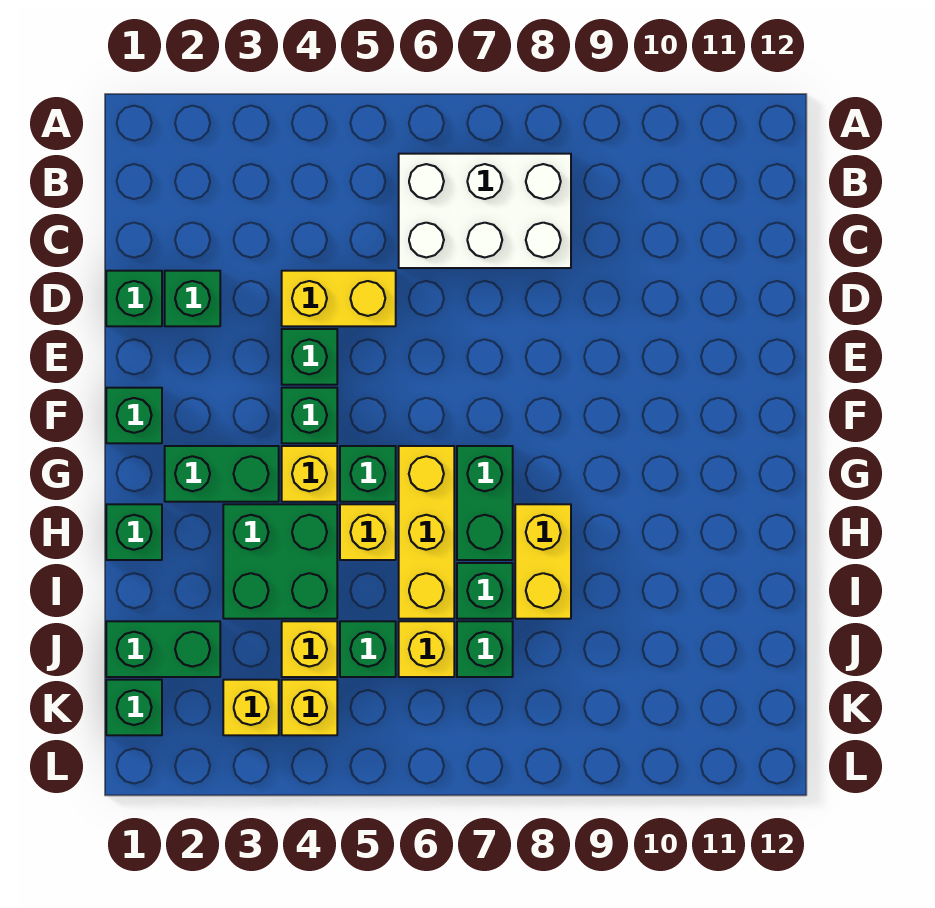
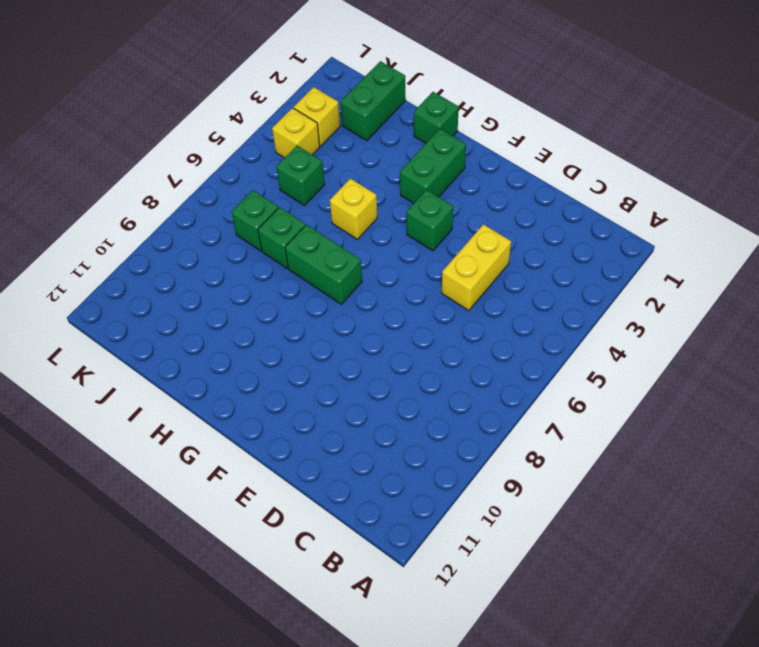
none -> white 2x3 brick [399,154,571,268]
none -> green 1x1 brick [106,271,162,326]
none -> green 1x1 brick [165,271,220,326]

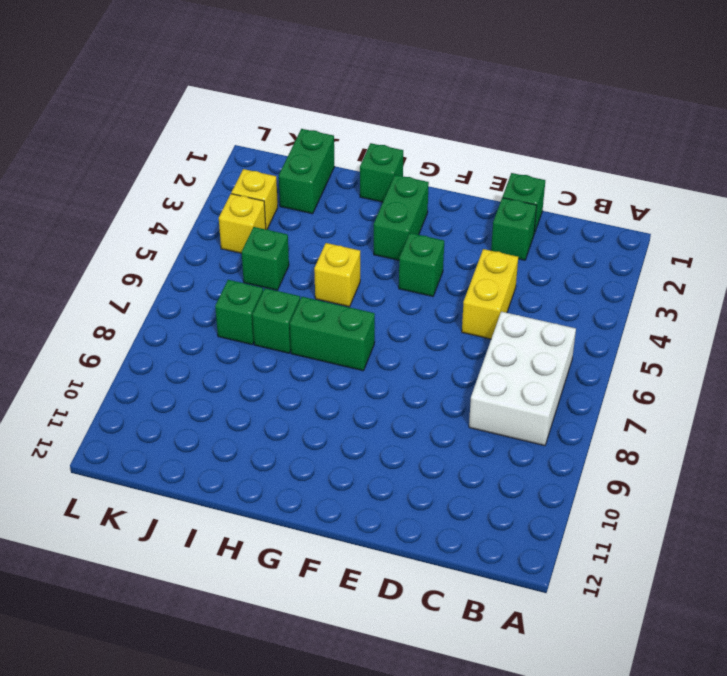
none -> green 1x1 brick [282,329,337,385]
none -> green 1x1 brick [106,388,162,443]
none -> yellow 1x1 brick [282,446,337,502]

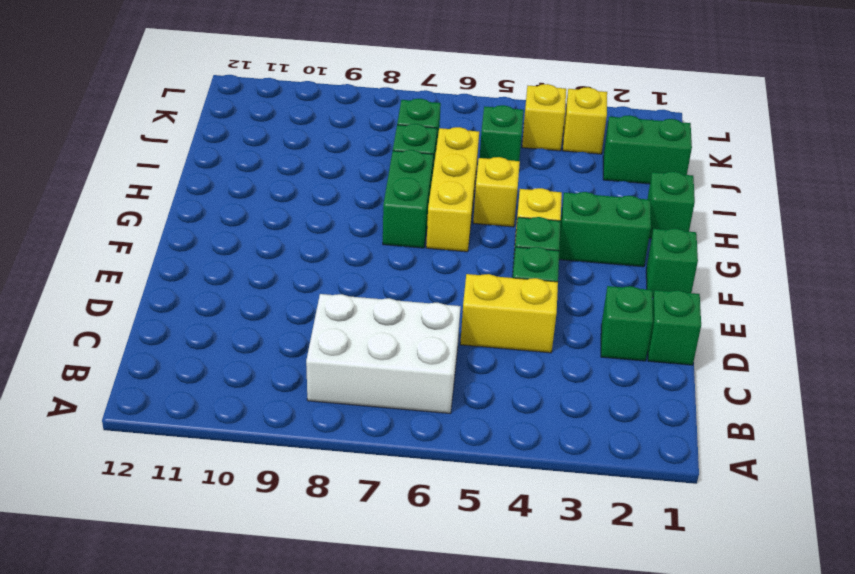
none -> green 1x1 brick [340,446,396,502]
none -> green 2x2 brick [223,504,337,619]
none -> yellow 1x2 brick [515,504,571,619]

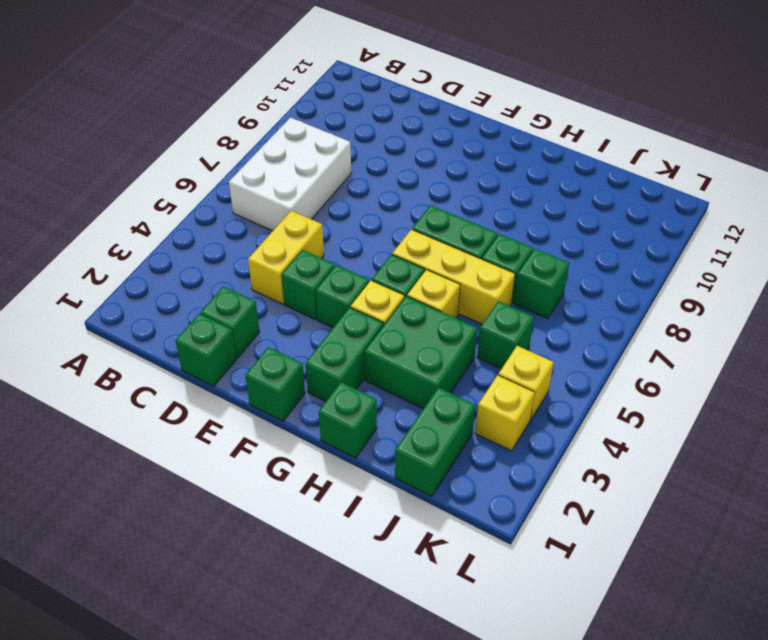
none -> yellow 1x2 brick [515,504,571,619]
none -> yellow 1x1 brick [282,621,337,677]
none -> yellow 1x1 brick [399,621,454,677]

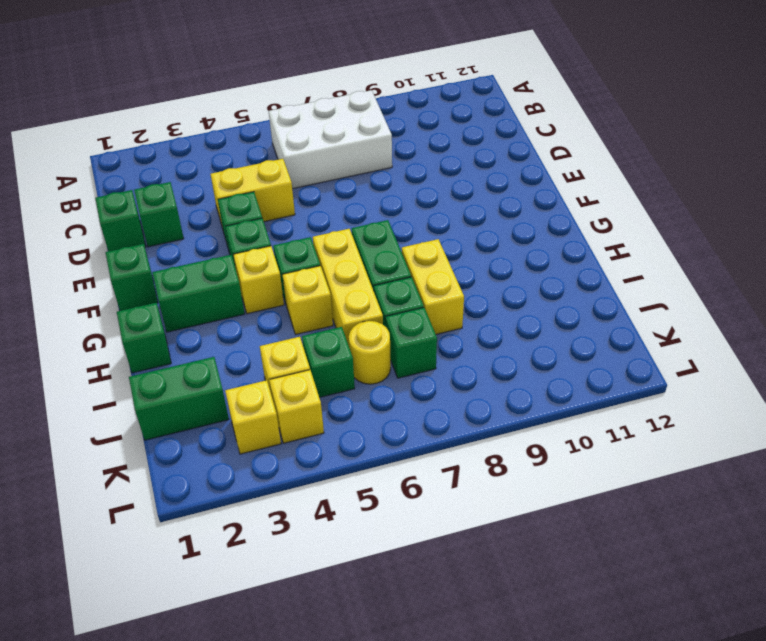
yellow 1x1 round brick [349,321,391,384] -> yellow 1x1 brick [399,621,454,677]
none -> green 2x2 brick [223,504,337,619]
none -> green 1x1 brick [106,680,162,735]

